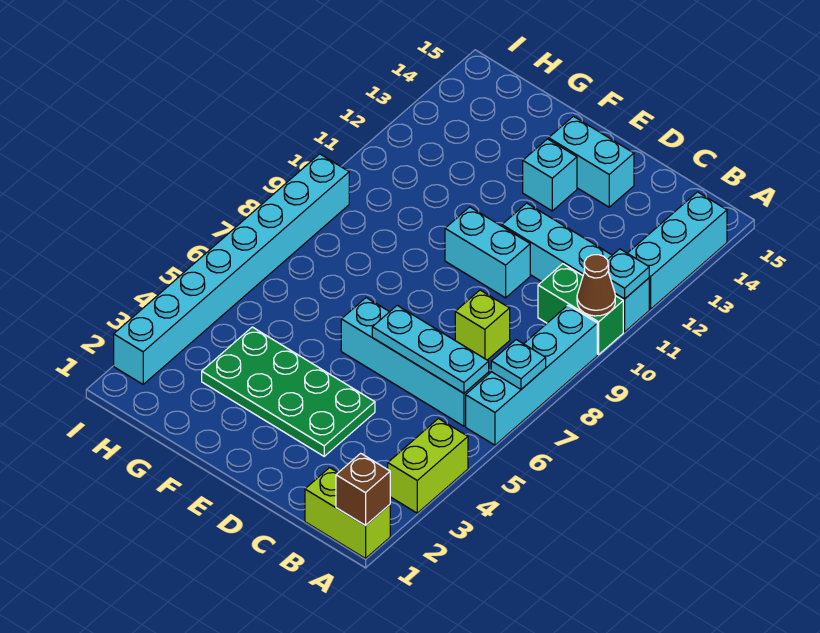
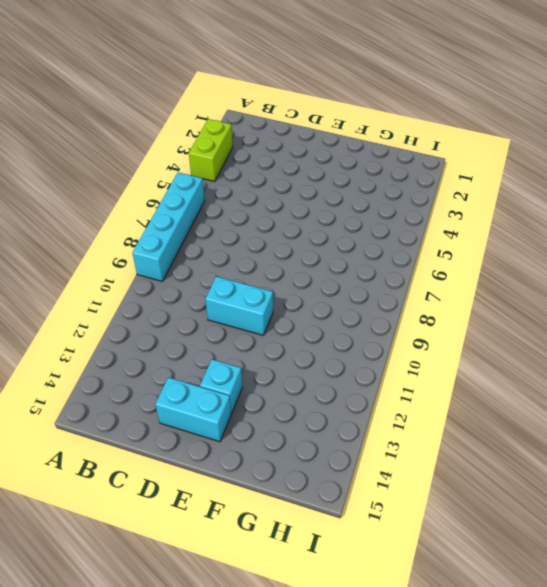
none -> lime 1x2 brick [305,468,390,559]
none -> green 1x2 brick [538,264,623,354]
none -> cyan 1x4 brick [502,203,649,332]

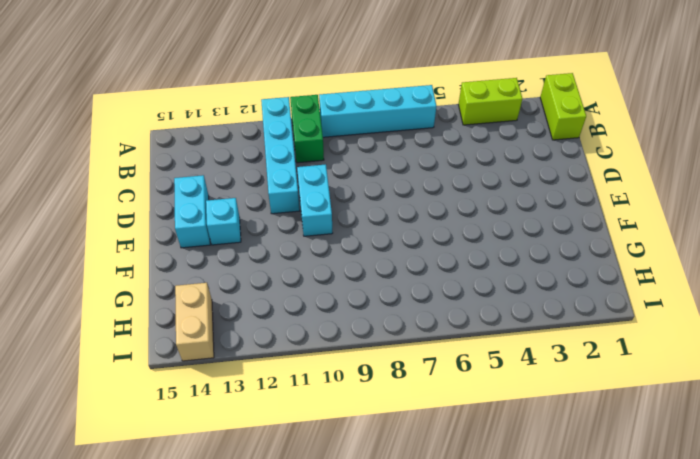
tan 1x2 brick [175,283,214,361] -> none
none -> cyan 1x3 brick [628,192,727,309]
none -> cyan 1x4 brick [341,298,489,426]
none -> lime 1x1 brick [455,290,510,360]

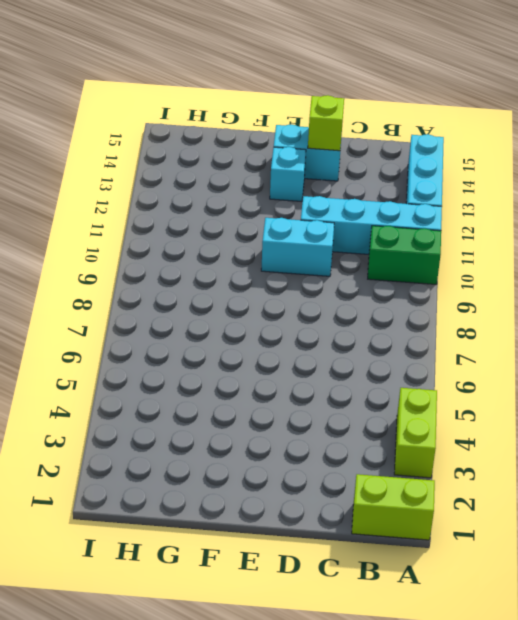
lime 1x1 brick [308,95,344,151] -> lime 1x1 brick moved to [455,290,510,360]
none -> cyan 1x4 brick [466,305,597,445]
none -> cyan 1x4 brick [341,298,489,426]
none -> green 2x4 plate [202,327,375,456]

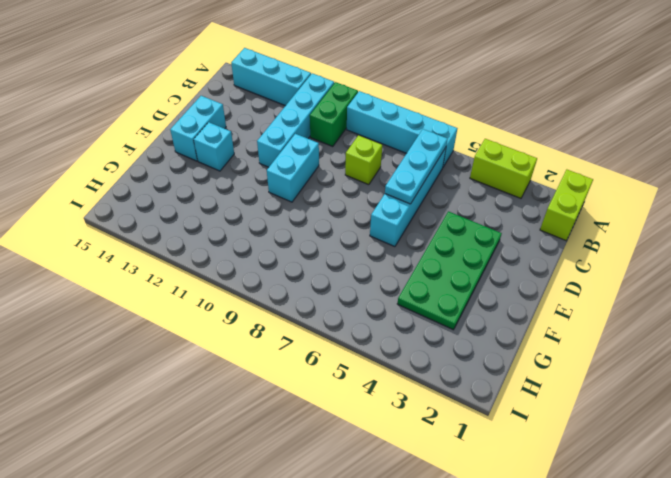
none -> cyan 1x8 brick [114,154,349,384]
none -> brown 1x1 brick [336,453,390,526]
none -> cyan 1x1 plate [491,340,546,389]

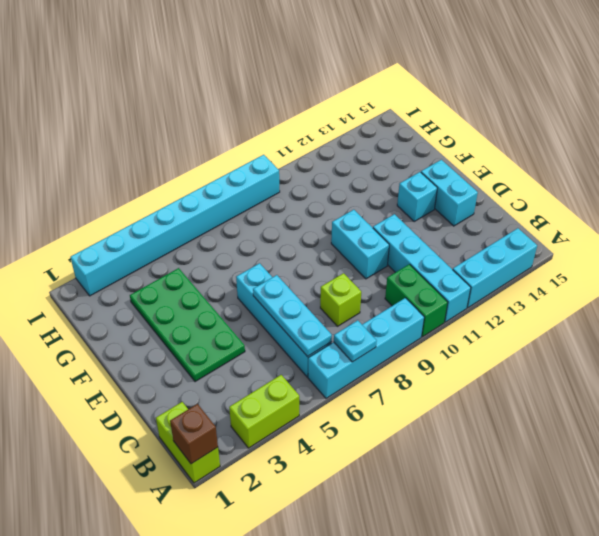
none -> brown 1x1 cone [577,255,615,316]
none -> cyan 1x1 plate [607,249,649,299]

